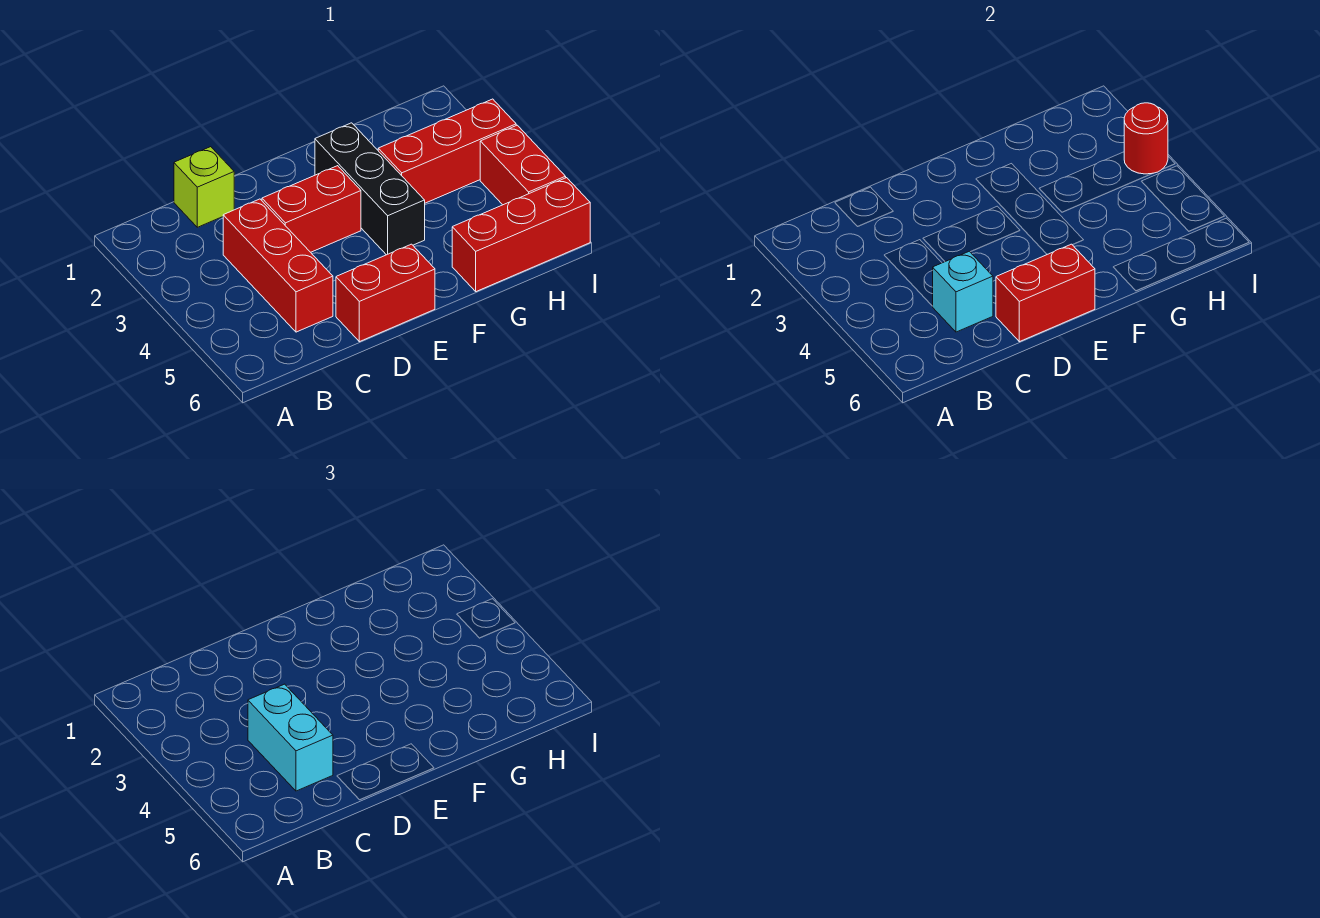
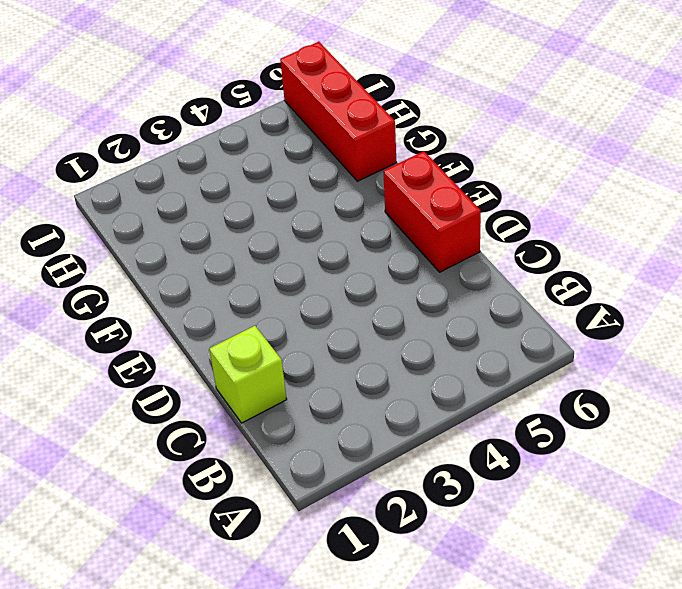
none -> red 1x3 brick [223,199,333,332]
none -> red 1x2 brick [262,166,361,252]
none -> black 1x3 brick [315,123,425,255]

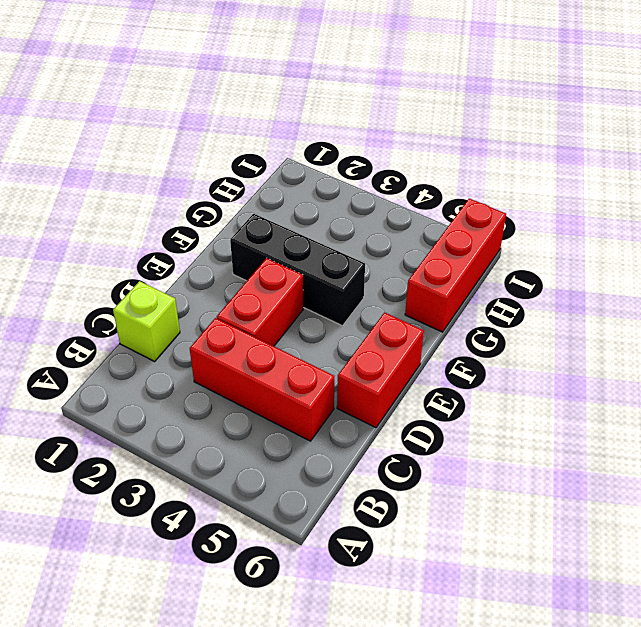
none -> red 1x3 brick [378,99,516,203]
none -> red 1x2 brick [480,125,566,205]
none -> cyan 1x1 brick [933,251,993,332]

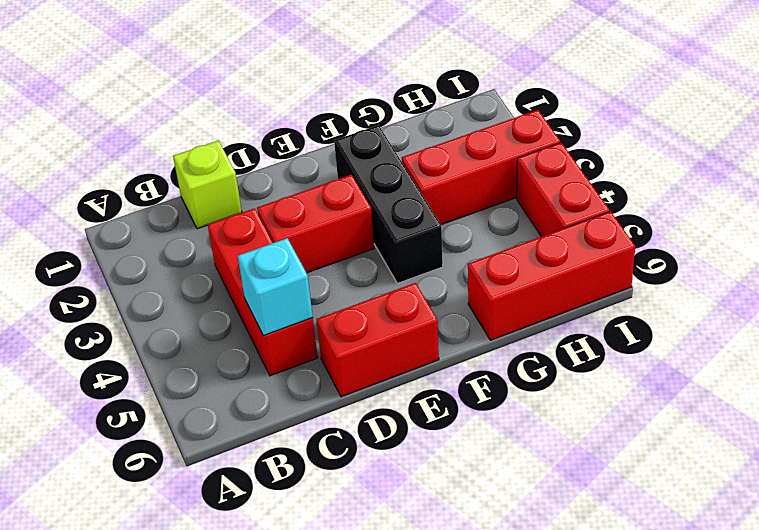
none -> red 1x2 brick [996,244,1095,342]
none -> red 1x1 round brick [1124,103,1168,174]
none -> cyan 1x2 brick [248,684,333,791]

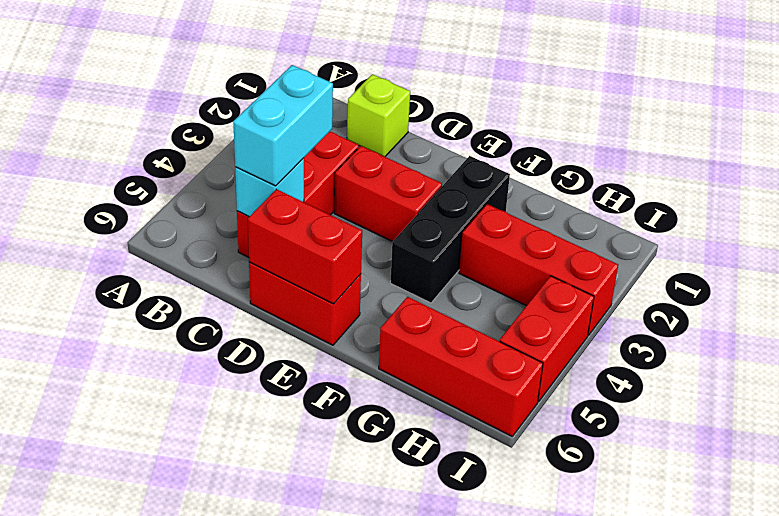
none -> red 1x1 round brick [1124,103,1168,174]

